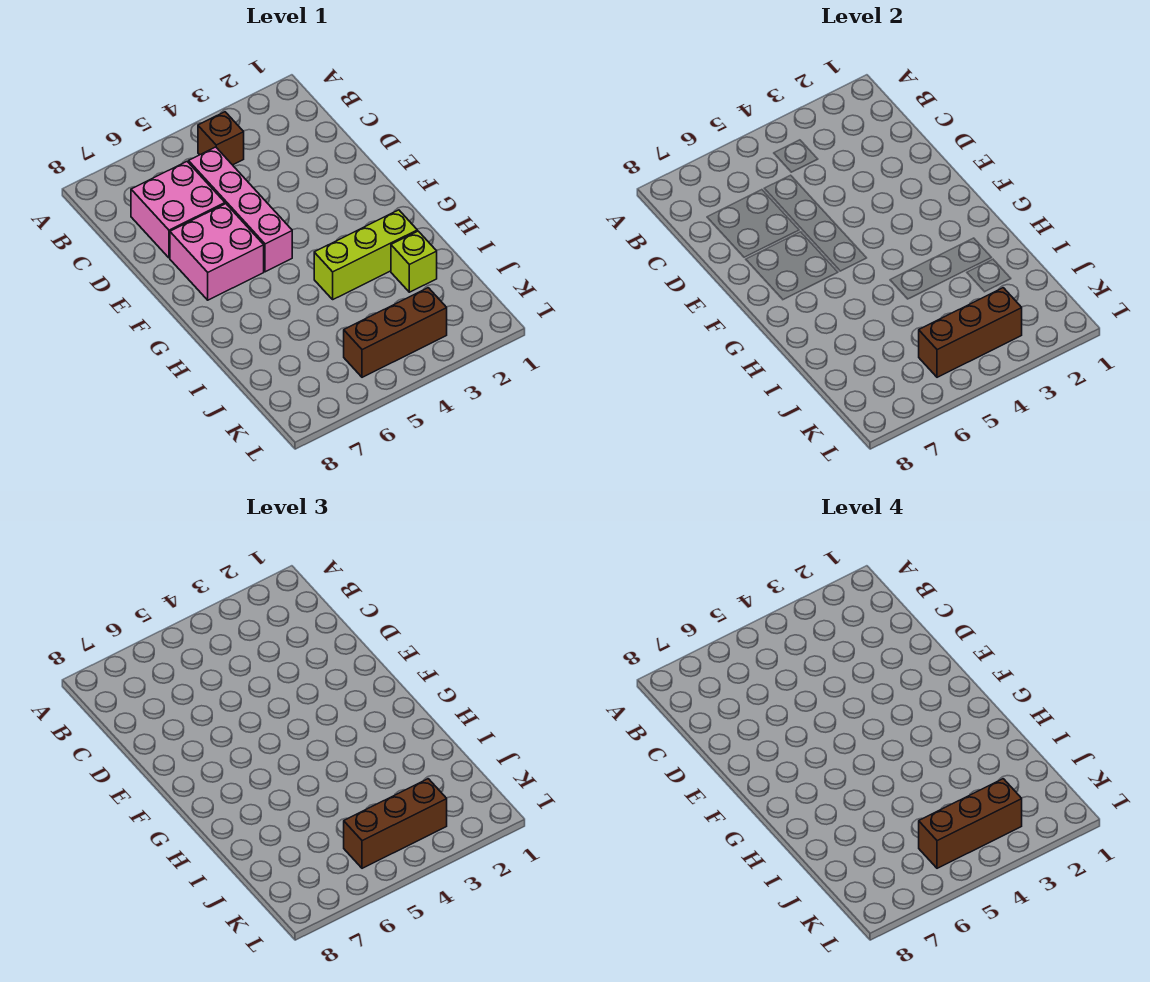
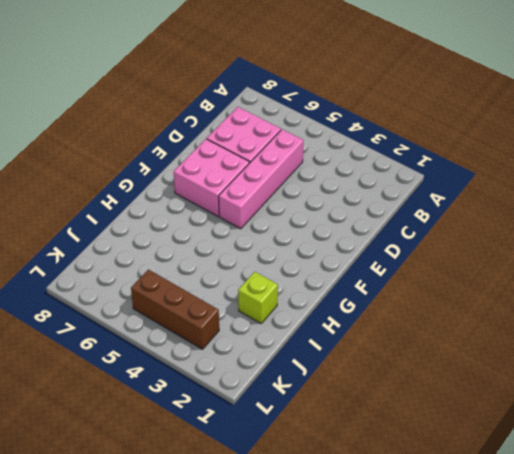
none -> brown 1x1 brick [198,112,244,165]
none -> lime 1x3 brick [314,210,417,299]

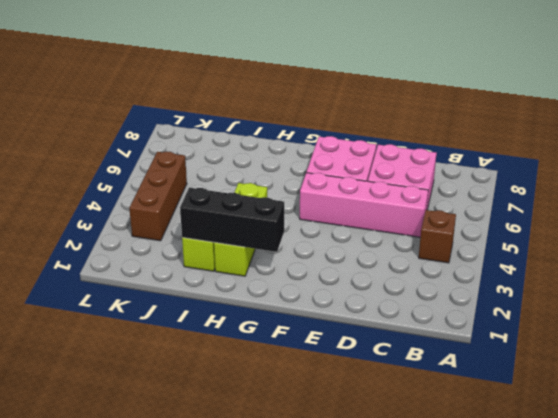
black 1x3 brick [180,188,284,252] -> none
none -> brown 1x3 brick [919,288,1022,377]
none -> brown 1x3 brick [344,779,447,868]

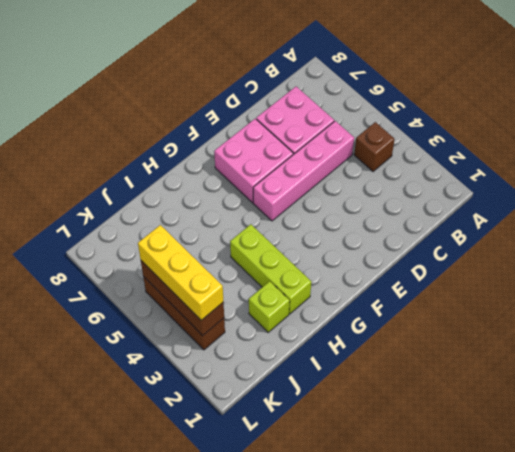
yellow 1x3 brick [138,225,223,320] -> brown 1x3 brick [344,779,447,868]
none -> brown 1x3 brick [919,779,1022,868]

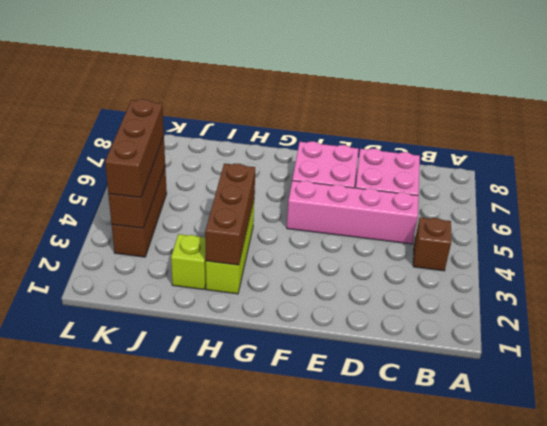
brown 1x3 brick [205,164,255,265] -> brown 1x3 brick moved to [919,779,1022,868]

